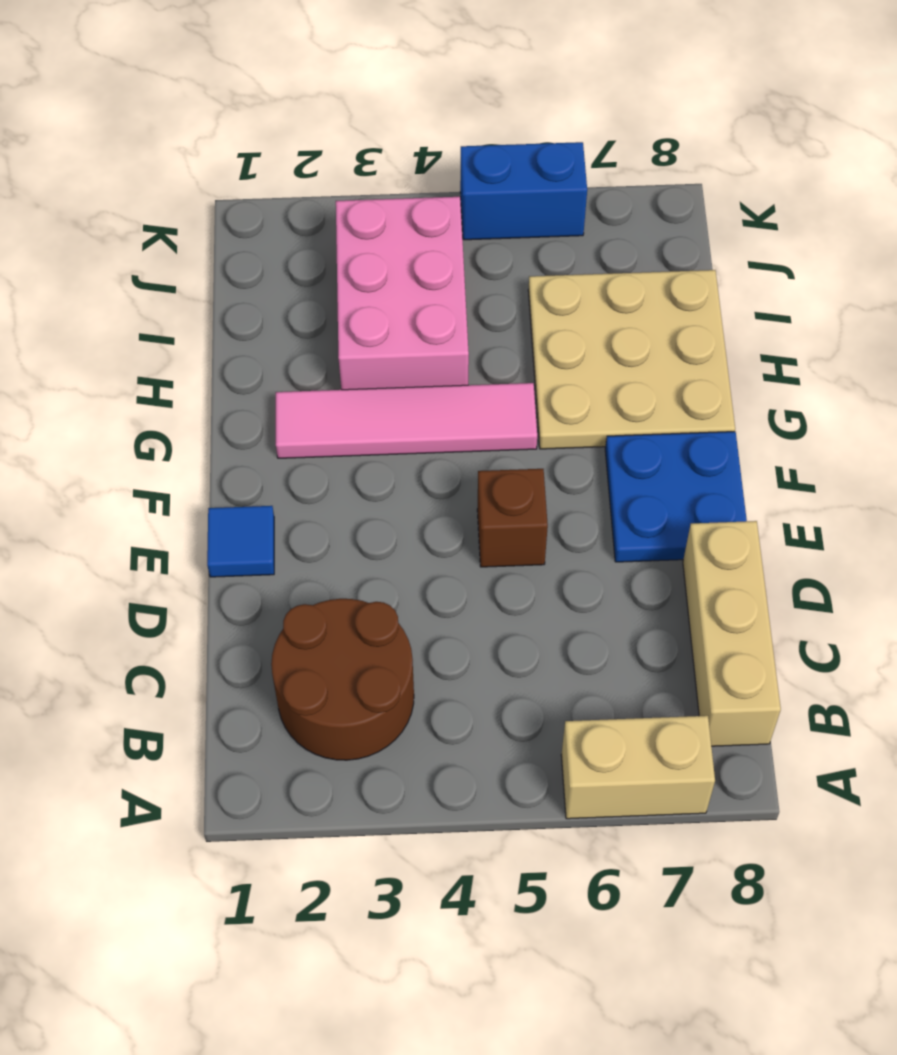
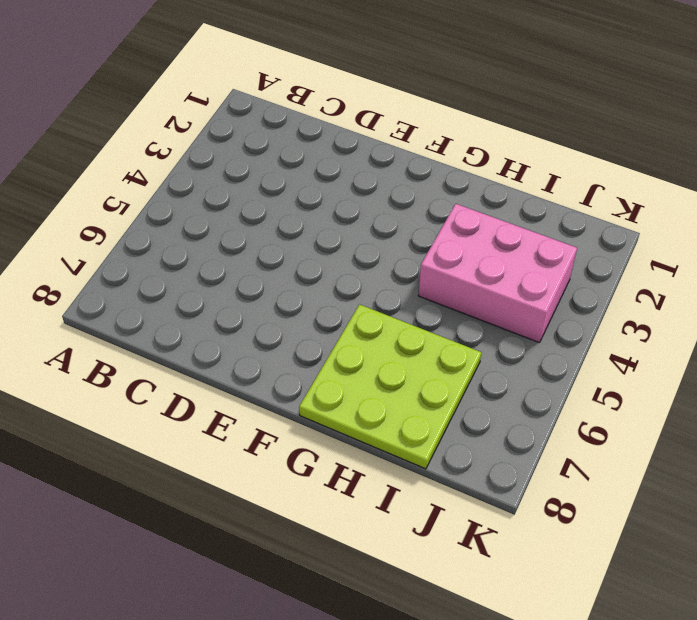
lime 3x3 plate [299,304,481,469] -> tan 3x3 plate [528,270,735,449]
none -> tan 1x2 brick [561,716,715,819]
none -> brown 2x2 round brick [271,599,414,760]

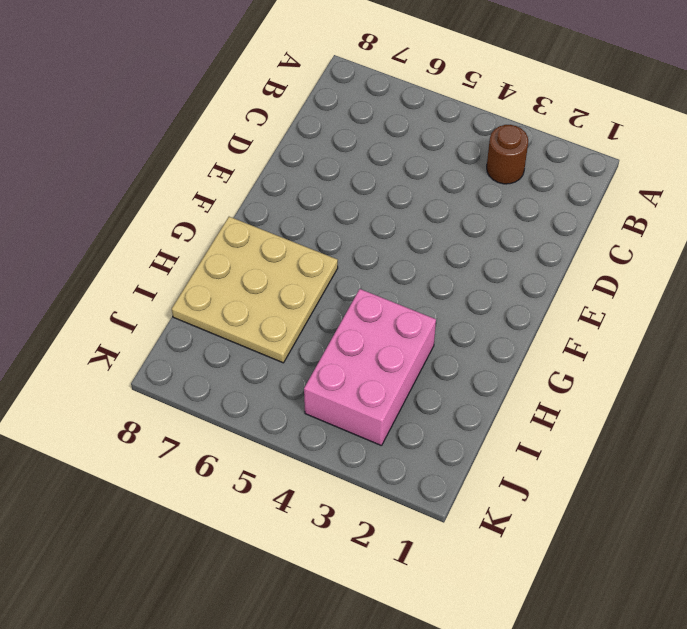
brown 1x1 round brick [487,125,528,184] -> brown 2x2 round brick [271,599,414,760]
none -> tan 1x2 brick [561,716,715,819]
none -> tan 1x3 brick [683,521,781,746]

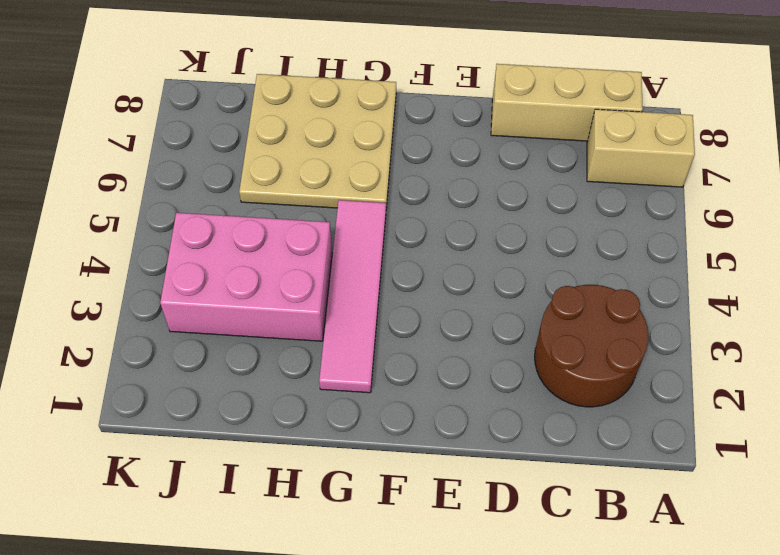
tan 1x2 brick [587,109,695,187] -> tan 1x2 brick turned to [561,716,715,819]
none -> blue 1x1 tile [207,506,274,577]
none -> brown 1x1 brick [477,469,548,567]

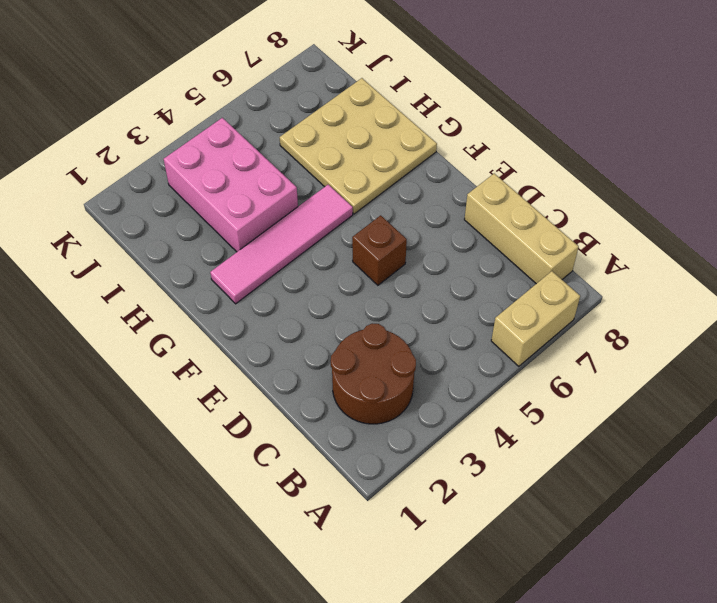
none -> blue 1x1 tile [207,506,274,577]
none -> blue 2x2 plate [605,432,747,562]

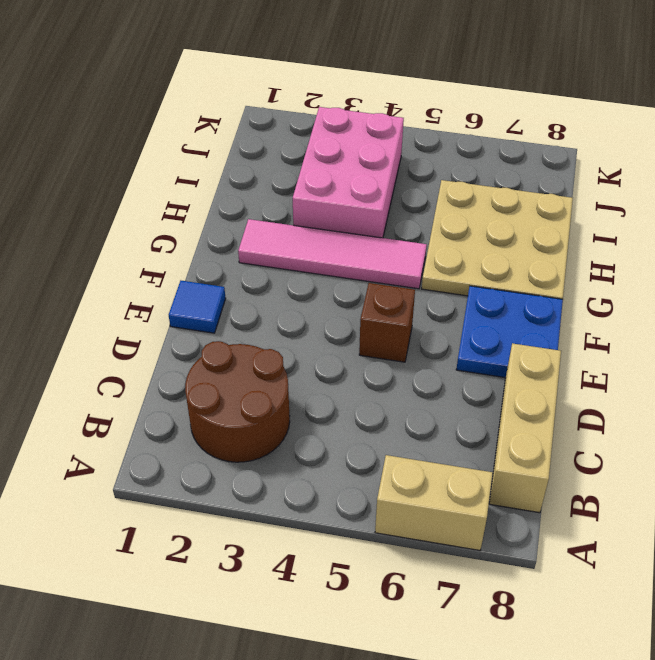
none -> blue 1x2 brick [460,142,587,240]

